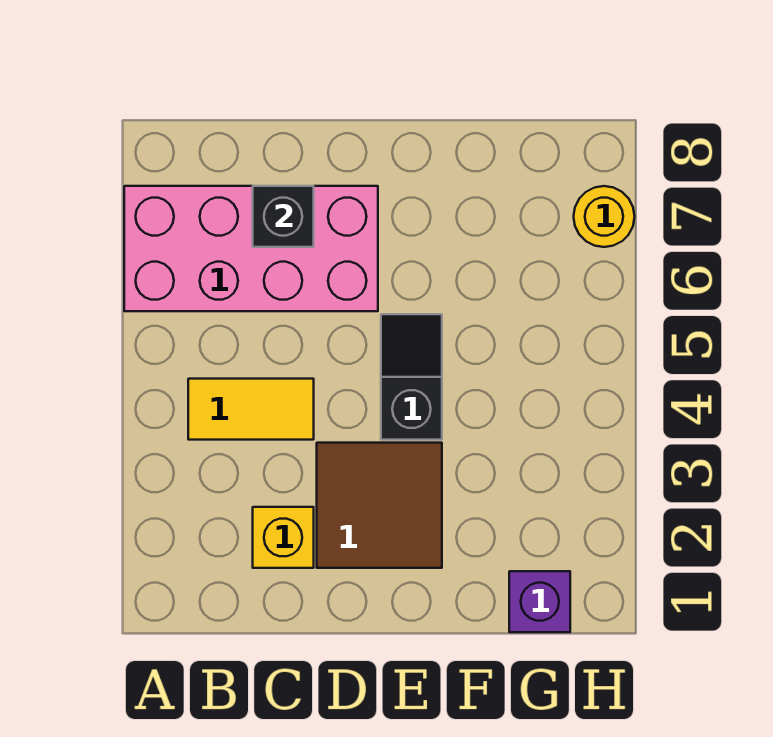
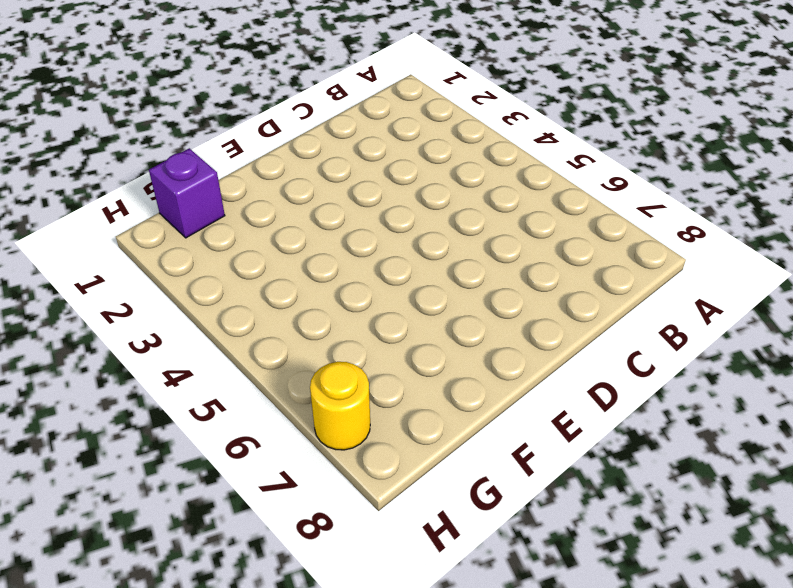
none -> pink 2x4 brick [124,186,378,311]
none -> yellow 1x2 tile [188,379,314,440]

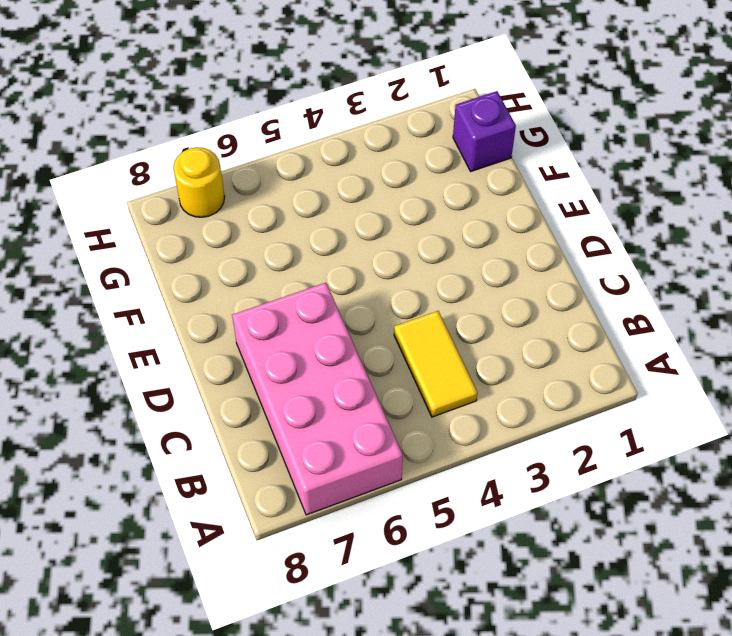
none -> yellow 1x1 brick [253,507,314,568]
none -> brown 2x2 tile [317,443,442,568]

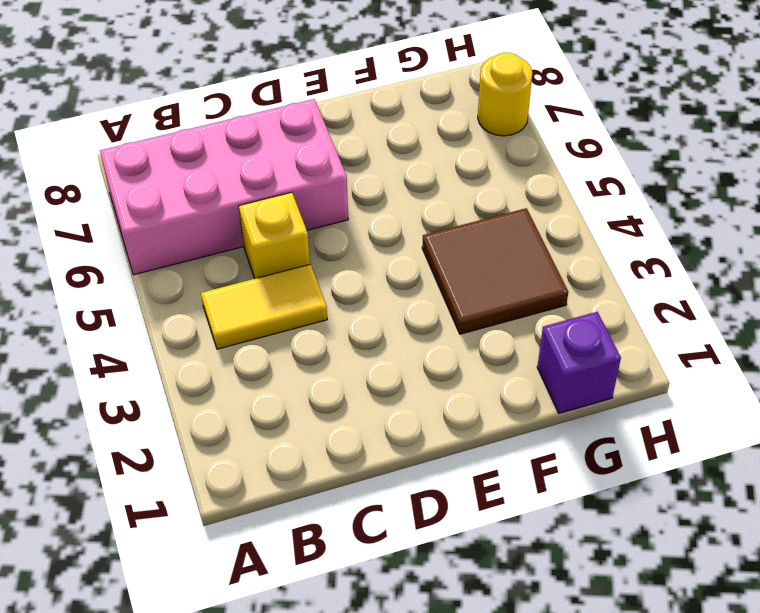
yellow 1x1 brick [239,192,310,279] -> yellow 1x1 brick moved to [253,507,314,568]
brown 2x2 tile [422,208,568,334] -> brown 2x2 tile moved to [317,443,442,568]
none -> black 1x2 slope [381,314,442,440]
none -> black 1x1 brick [253,186,314,247]

